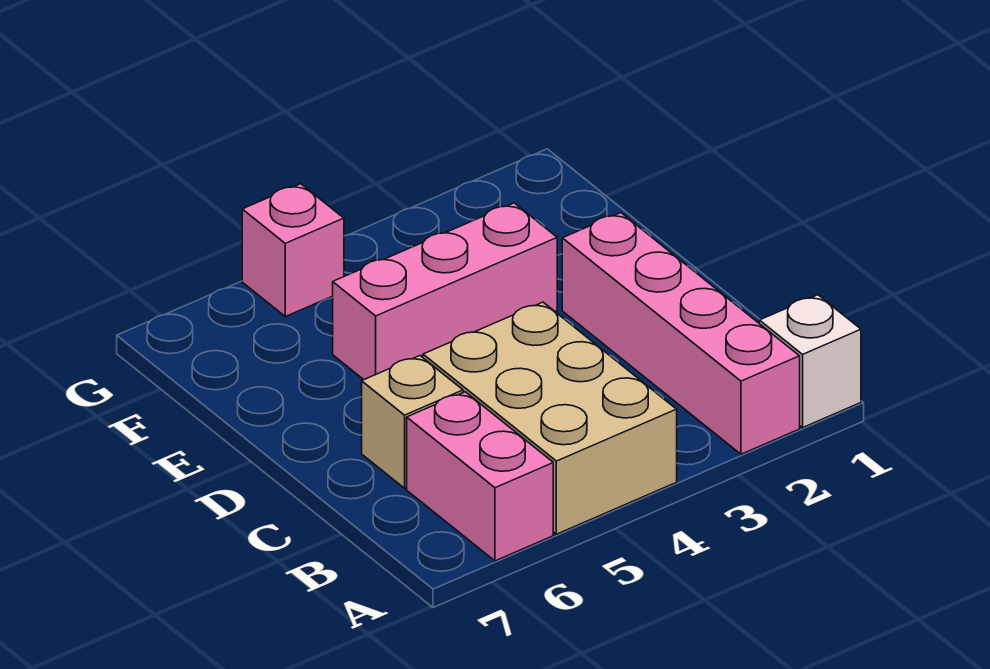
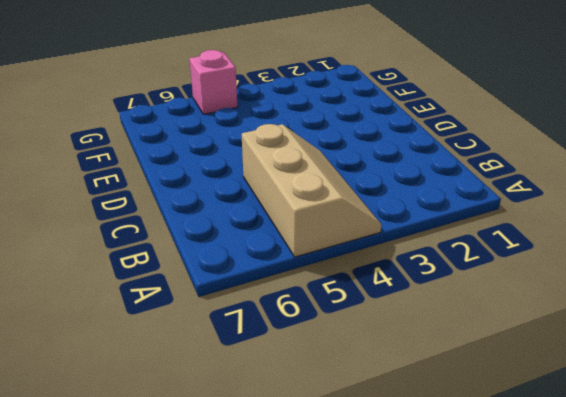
tan 2x3 slope [242,124,382,257] -> tan 2x3 brick [423,302,677,534]
none -> white 1x1 brick [759,295,861,428]
none -> pink 1x4 brick [562,213,800,454]

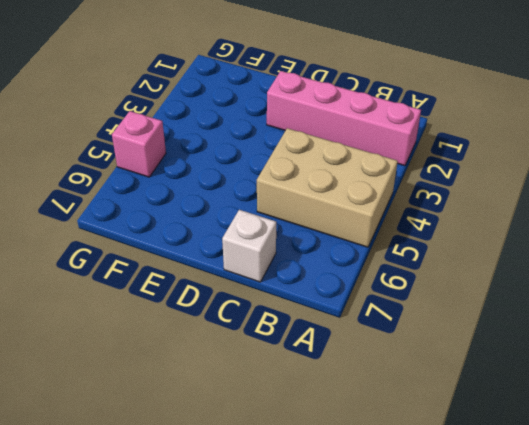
white 1x1 brick [222,210,276,282] -> white 1x1 brick moved to [759,295,861,428]
none -> pink 1x2 brick [407,392,553,561]
none -> tan 1x1 brick [362,356,463,488]

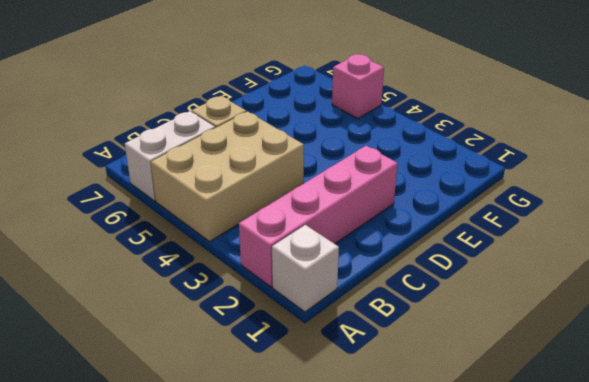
white 1x2 brick [125,111,215,201] -> pink 1x2 brick [407,392,553,561]
none -> pink 1x3 brick [333,203,557,380]

